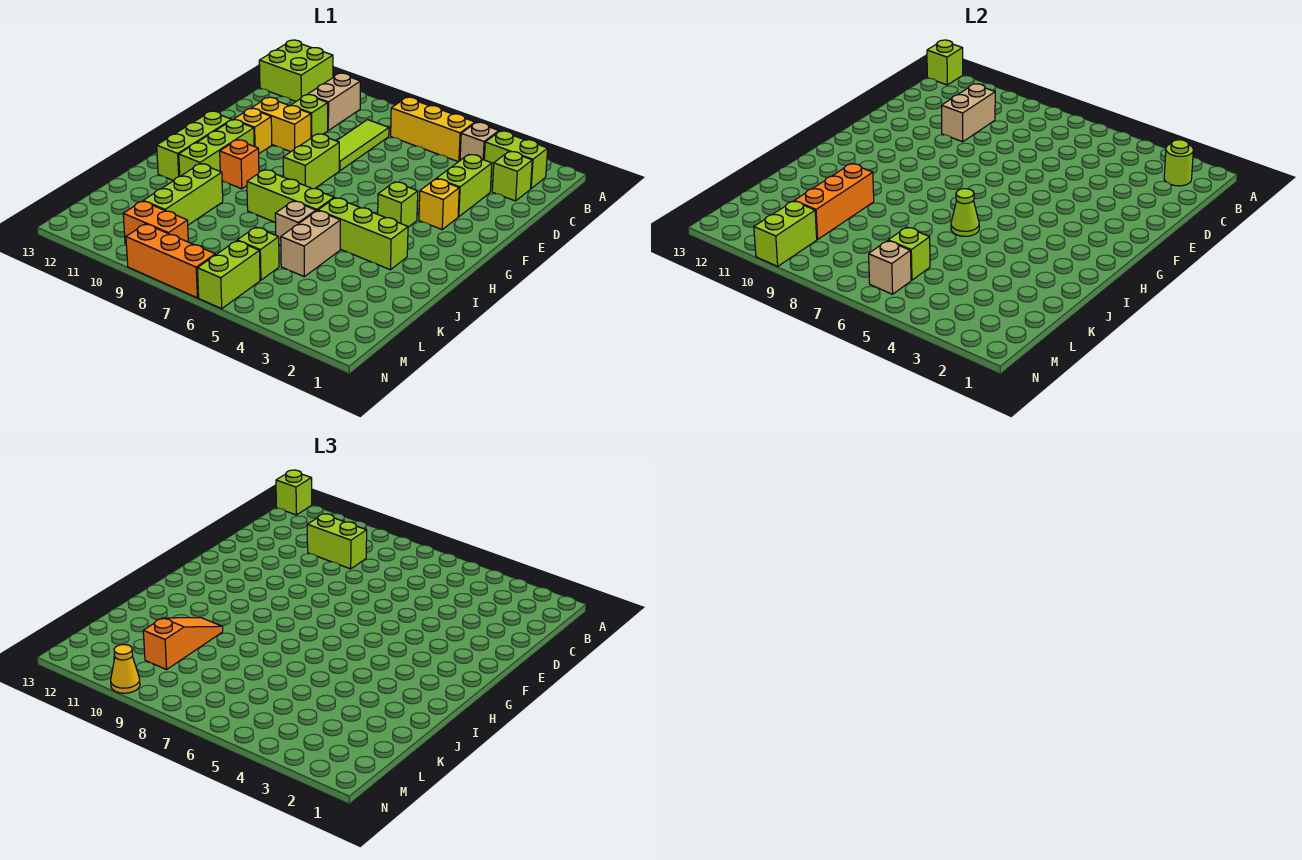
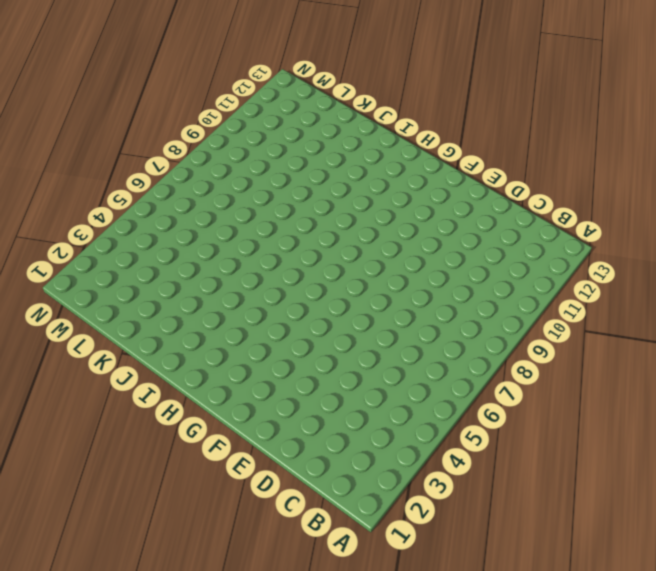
none -> lime 2x2 brick [259,40,333,101]
none -> lime 1x2 brick [484,131,548,188]
none -> tan 1x1 brick [460,122,499,160]
none -> yellow 1x3 brick [391,97,475,162]

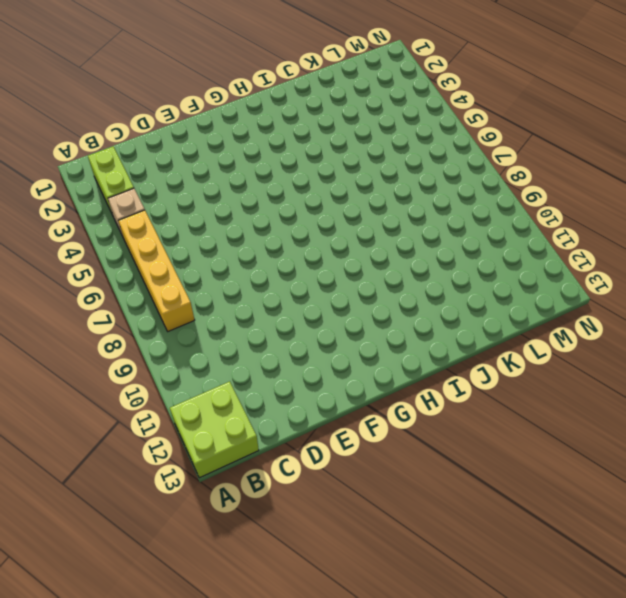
yellow 1x4 brick [119,210,195,331] -> yellow 1x3 brick [391,97,475,162]
none -> tan 1x2 brick [308,73,360,130]
none -> lime 1x1 brick [492,152,532,201]
none -> lime 1x3 tile [337,120,389,171]
none -> lime 1x2 brick [437,154,492,217]

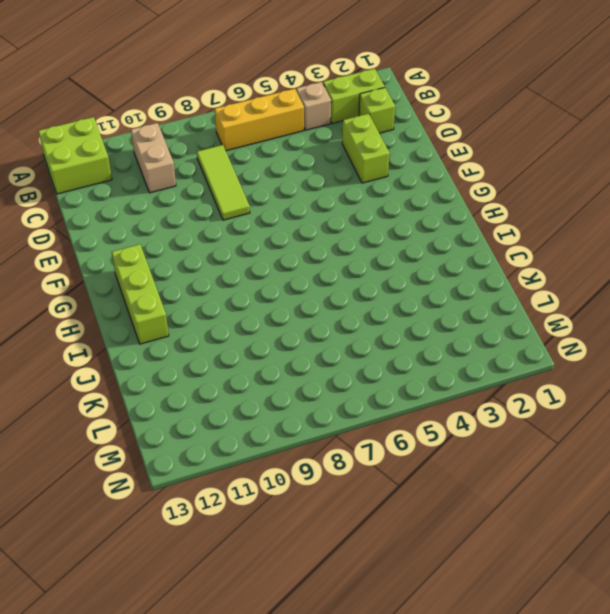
none -> lime 1x1 brick [291,95,328,138]
none -> yellow 1x2 brick [251,97,311,152]
none -> yellow 1x1 brick [419,179,459,229]
none -> lime 1x2 brick [283,134,339,189]

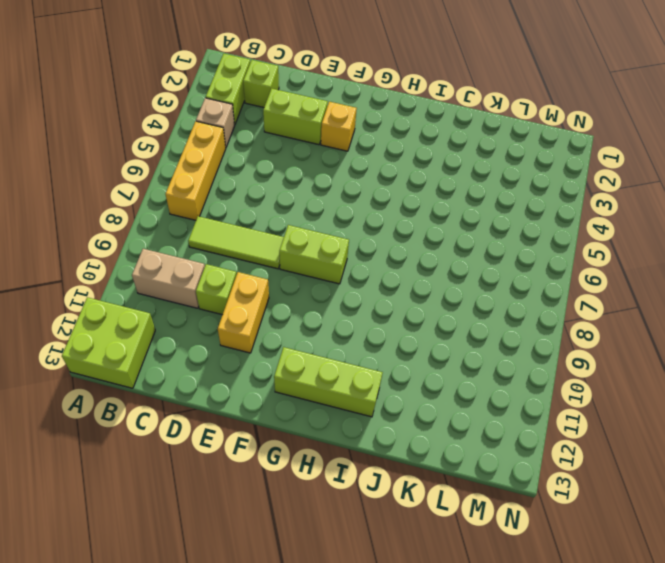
none -> yellow 1x1 brick [234,108,272,153]
none -> lime 1x1 brick [378,182,418,227]
none -> lime 1x3 brick [179,120,254,176]
none -> orange 1x1 brick [220,140,259,189]

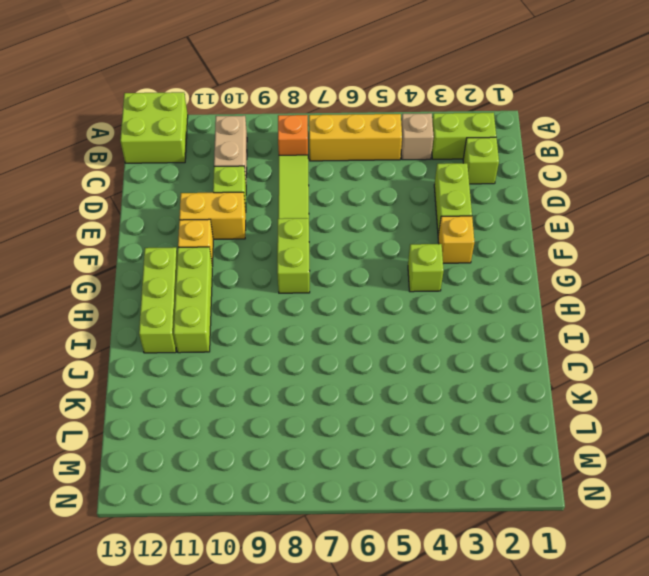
orange 1x1 brick [278,115,308,155] -> orange 1x1 brick moved to [220,140,259,189]
none -> lime 1x3 brick [318,198,408,270]
none -> lime 1x3 brick [247,170,334,223]
none -> tan 1x2 brick [281,211,340,277]
none -> tan 1x1 brick [275,201,316,245]

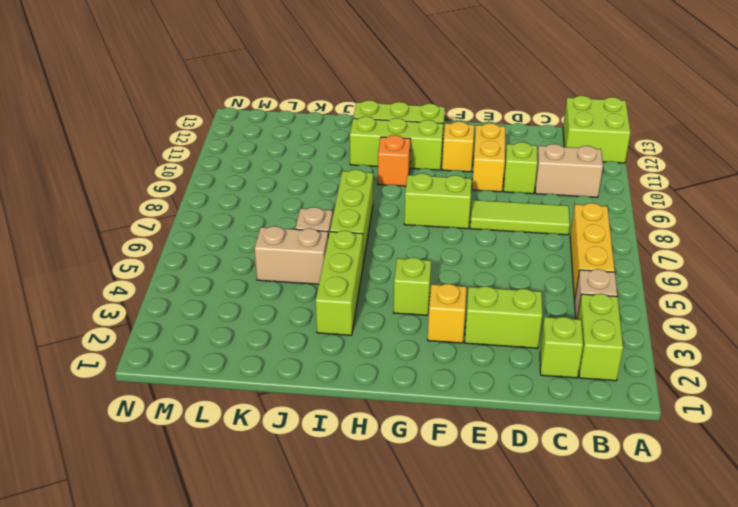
none -> lime 1x3 brick [143,164,223,225]
none -> lime 1x1 brick [237,227,279,280]
none -> lime 1x2 brick [197,241,260,309]
none -> orange 1x2 brick [123,201,188,244]

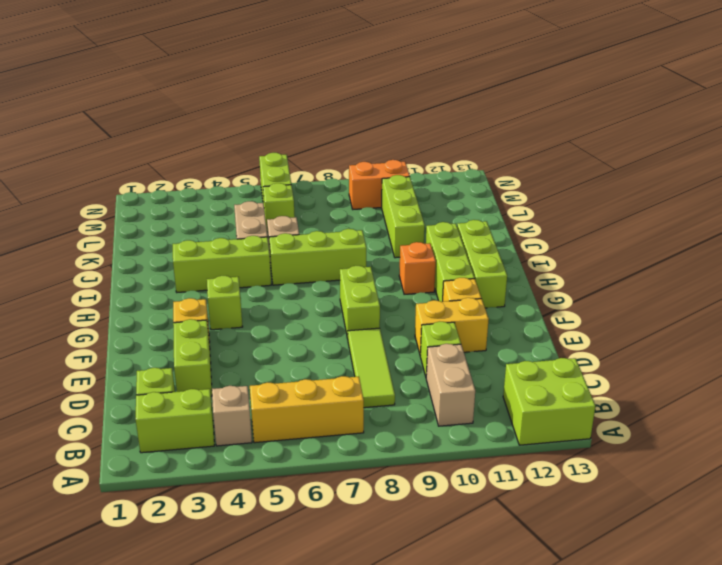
none -> orange 1x3 brick [126,224,215,298]
none -> lime 1x1 brick [927,40,963,85]
none -> lime 1x1 round brick [1164,140,1193,186]
none -> tan 1x2 brick [941,84,995,142]

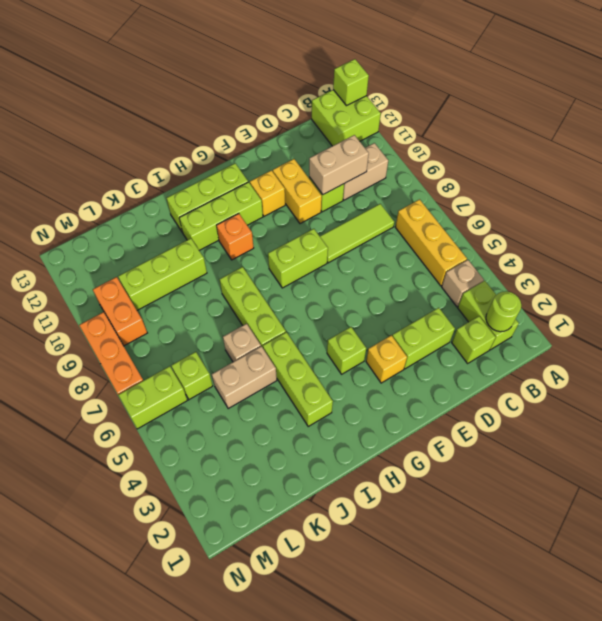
none -> lime 1x1 cone [951,189,979,236]
none -> orange 1x3 brick [794,164,874,239]
none -> lime 1x1 brick [888,227,930,280]
none -> tan 1x1 brick [869,241,911,294]

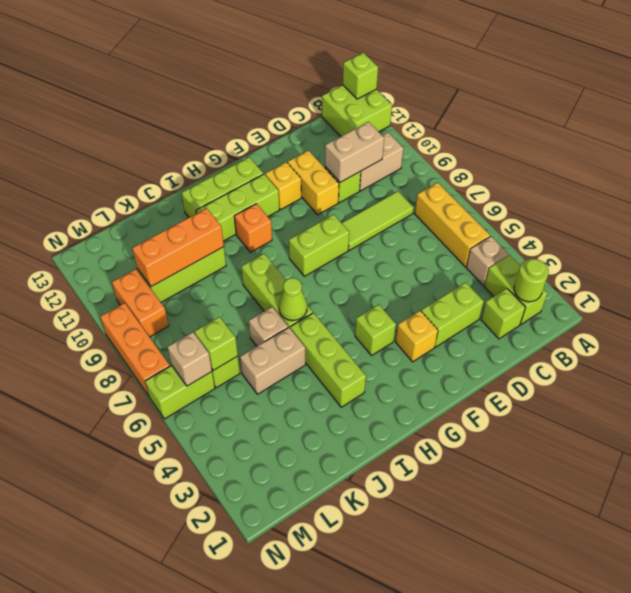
none -> lime 1x2 brick [754,201,817,266]
none -> lime 1x1 brick [276,470,312,515]
none -> lime 1x2 brick [307,514,367,569]
none -> orange 1x3 slope [143,618,223,669]

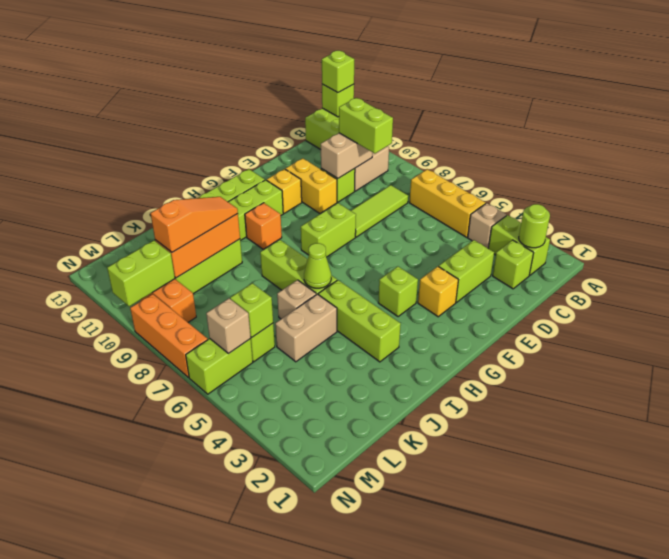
none -> yellow 1x1 cone [111,645,140,693]

